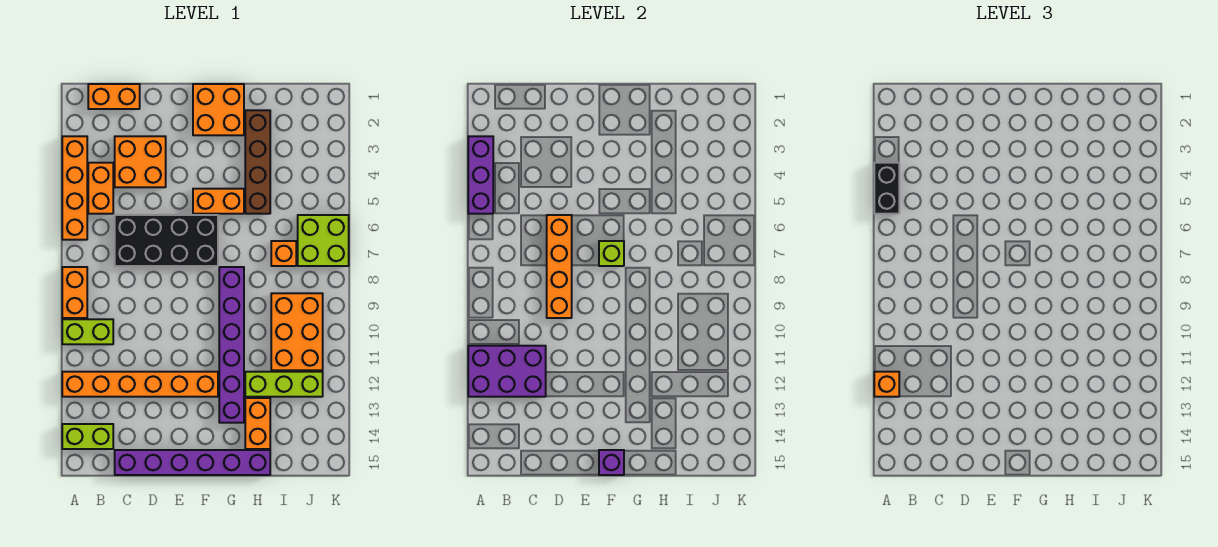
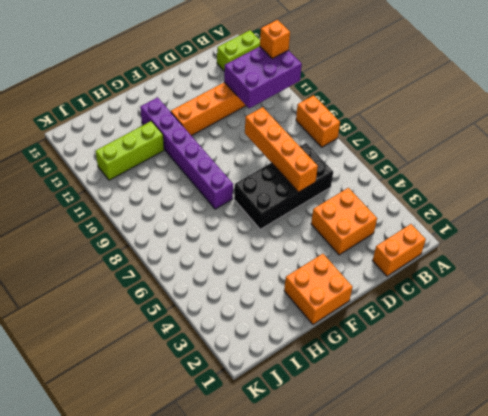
none -> orange 1x4 brick [62,136,87,240]
none -> lime 1x2 brick [62,319,113,344]
none -> orange 1x2 brick [88,163,113,214]

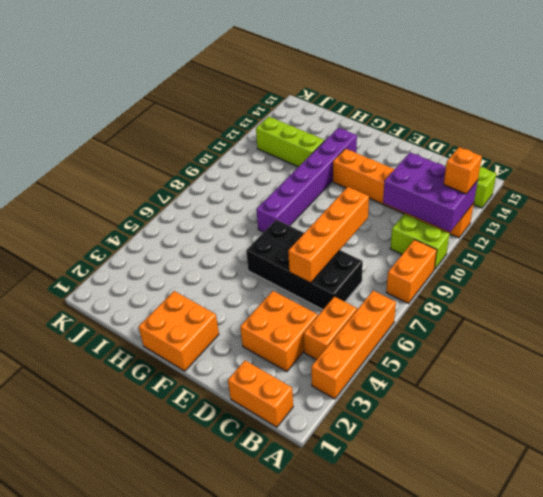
none -> purple 1x6 brick [115,450,270,475]
none -> orange 1x2 brick [193,189,244,214]
none -> brown 1x4 brick [245,110,270,214]

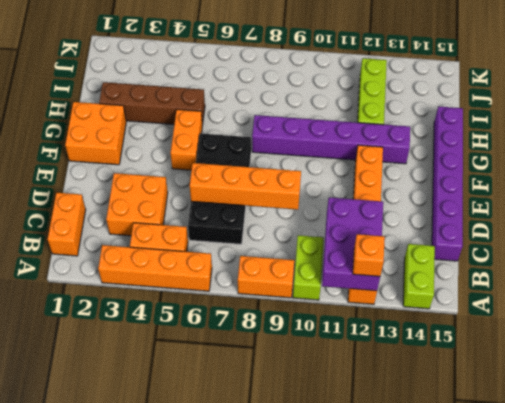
none -> orange 1x2 brick [245,398,270,449]
none -> orange 1x1 brick [271,241,296,266]
none -> orange 2x3 brick [271,293,323,370]

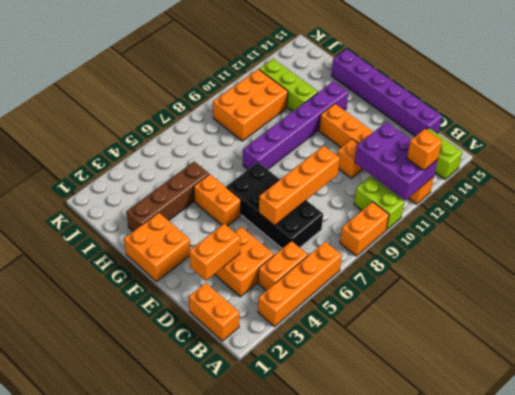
orange 1x2 brick [189,224,240,281] -> orange 1x2 brick moved to [245,398,270,449]
orange 1x1 brick [337,139,363,178] -> orange 1x1 brick moved to [271,241,296,266]
none -> lime 2x2 brick [298,215,349,266]
none -> purple 1x3 brick [468,136,493,214]
none -> lime 1x1 brick [599,241,624,266]

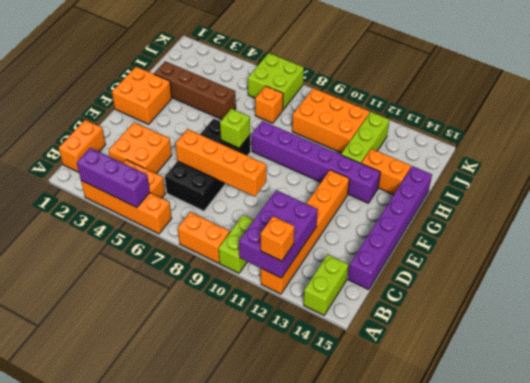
none -> orange 1x2 brick [193,189,244,214]
none -> purple 1x1 brick [599,450,624,475]
none -> black 1x2 brick [874,163,899,214]

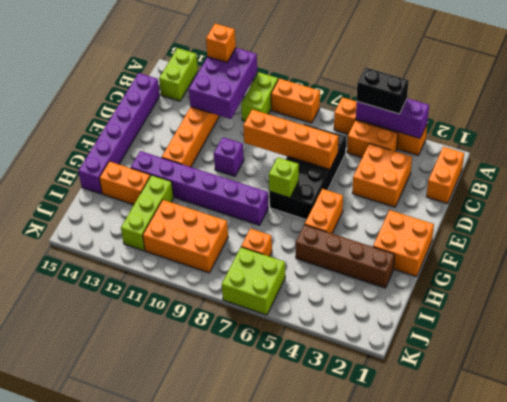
purple 1x1 brick [214,137,244,176] -> purple 1x1 brick moved to [599,450,624,475]

